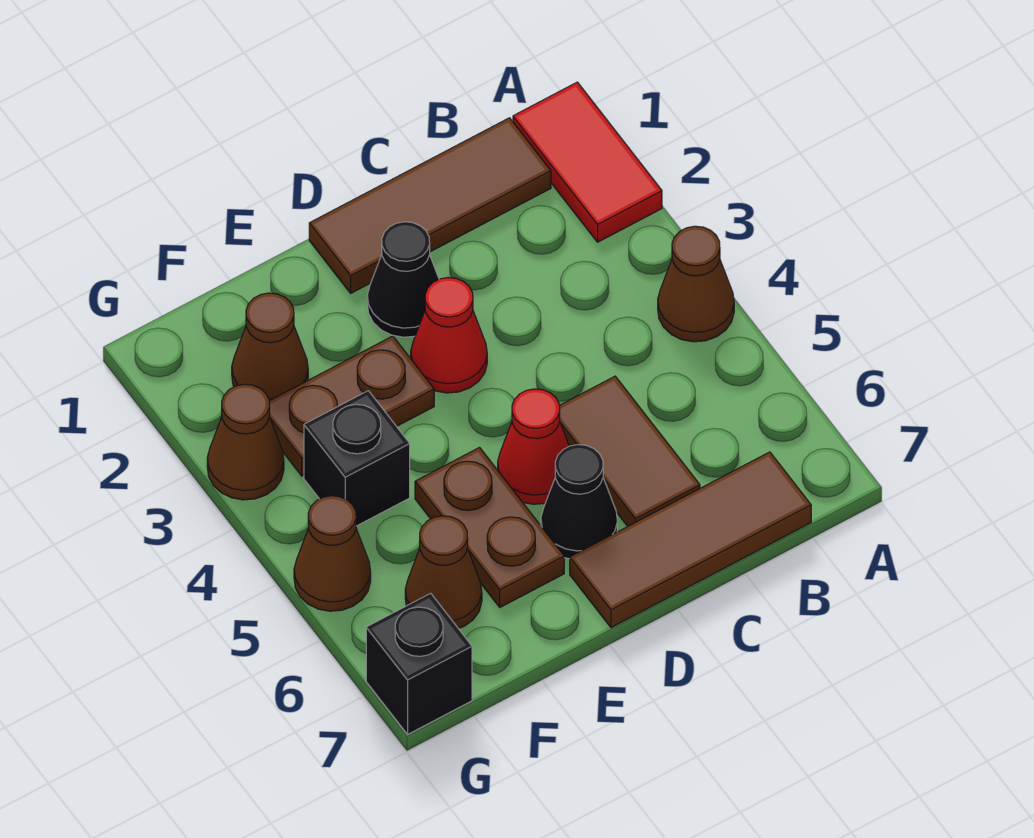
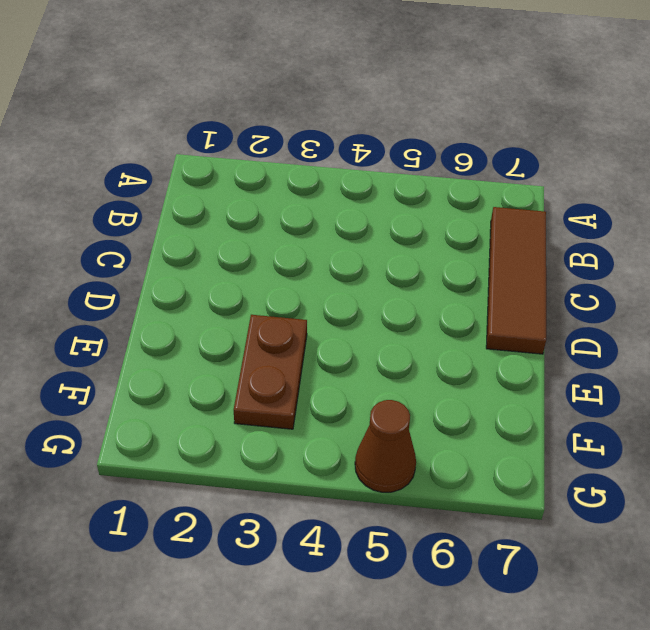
none -> red 1x2 tile [513,82,662,242]
none -> brown 1x1 cone [658,226,734,342]
none -> brown 1x3 tile [309,118,551,293]

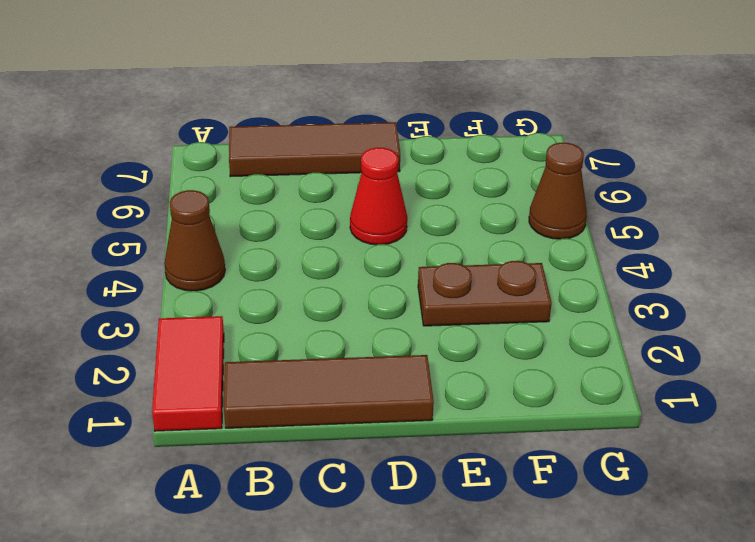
none -> brown 1x2 tile [559,376,700,526]
none -> black 1x1 cone [367,222,439,337]
none -> red 1x1 cone [411,278,487,393]

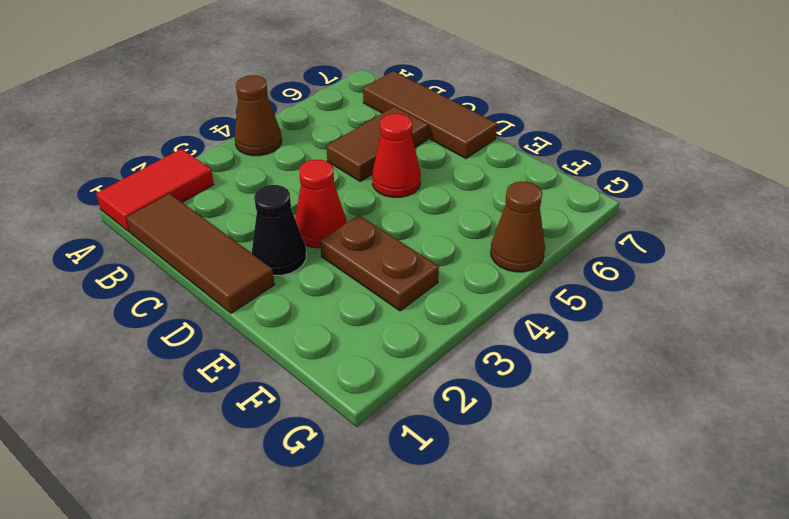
none -> black 1x1 cone [541,445,617,559]
none -> brown 1x2 plate [415,448,564,607]
none -> brown 1x1 cone [232,293,308,401]

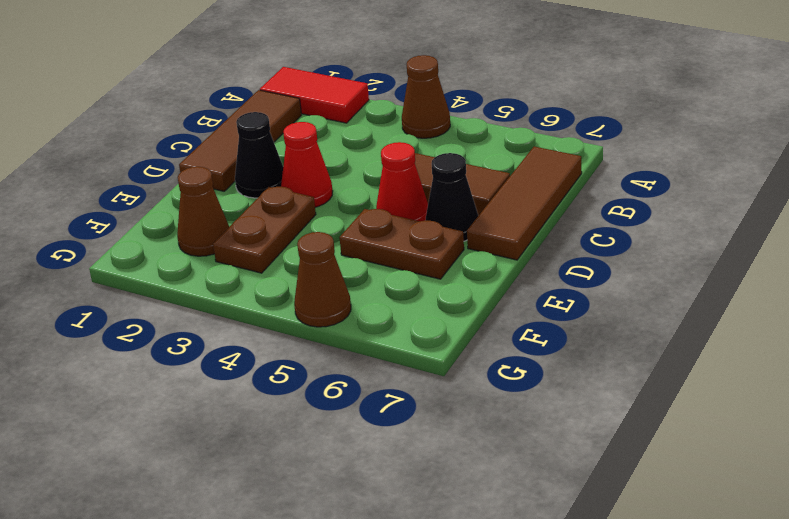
none -> black 1x1 brick [304,391,410,526]
none -> brown 1x1 cone [405,516,482,629]
none -> brown 1x1 cone [207,384,284,500]

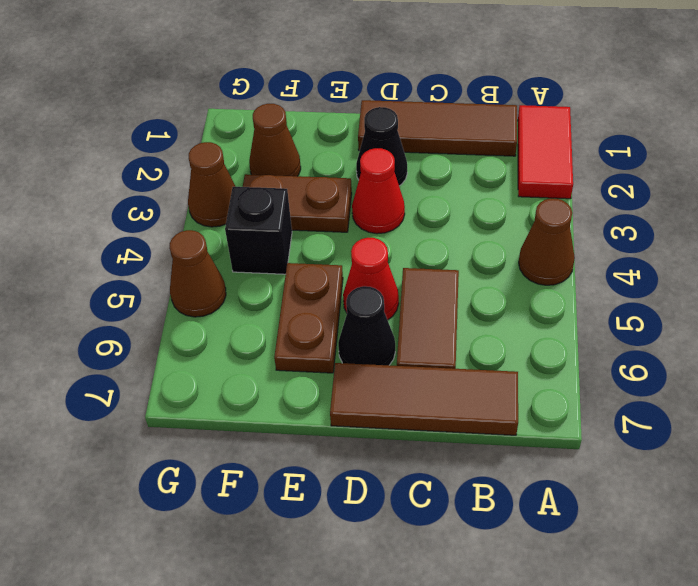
none -> brown 1x1 cone [405,516,482,629]
none -> black 1x1 brick [366,593,472,734]

